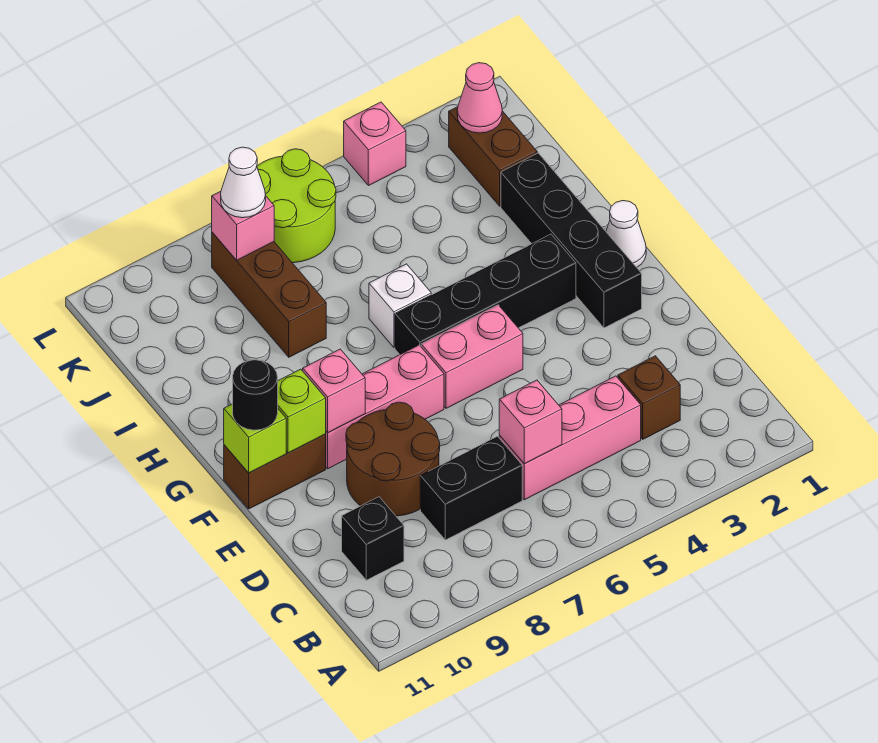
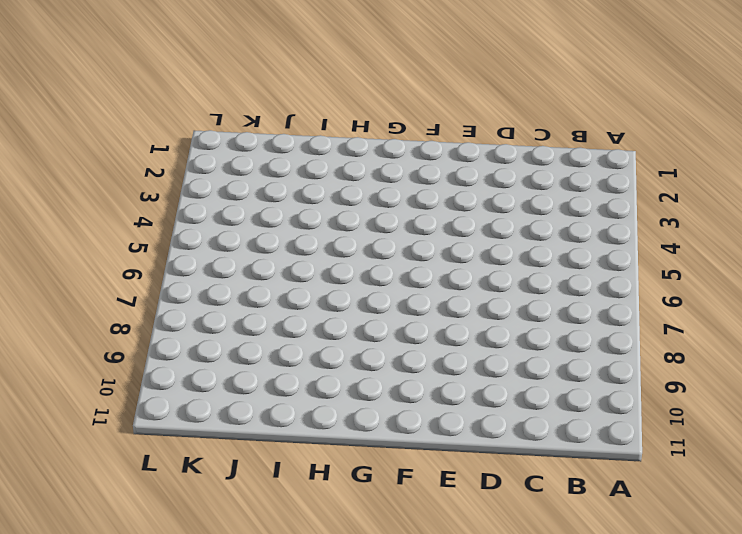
none -> brown 1x1 brick [618,356,680,439]
none -> pink 1x3 brick [499,376,641,500]
none -> black 1x2 brick [420,436,522,540]

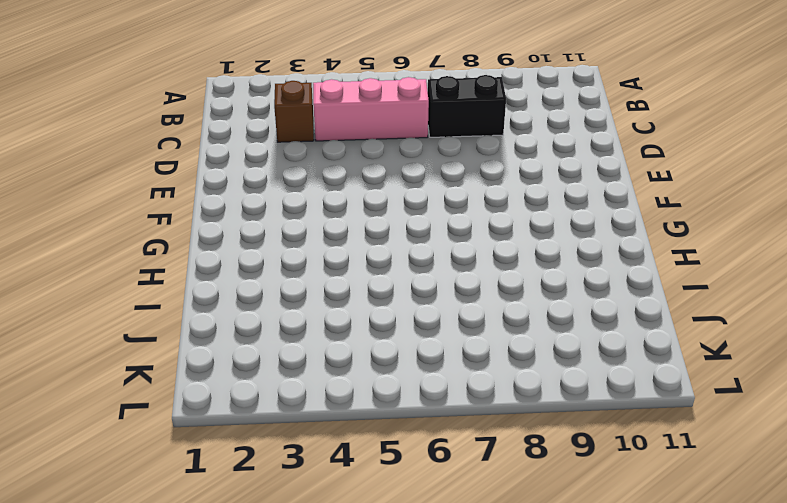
none -> black 1x1 brick [342,497,404,580]
none -> brown 2x2 round brick [346,402,440,516]
none -> black 1x4 brick [501,153,642,328]

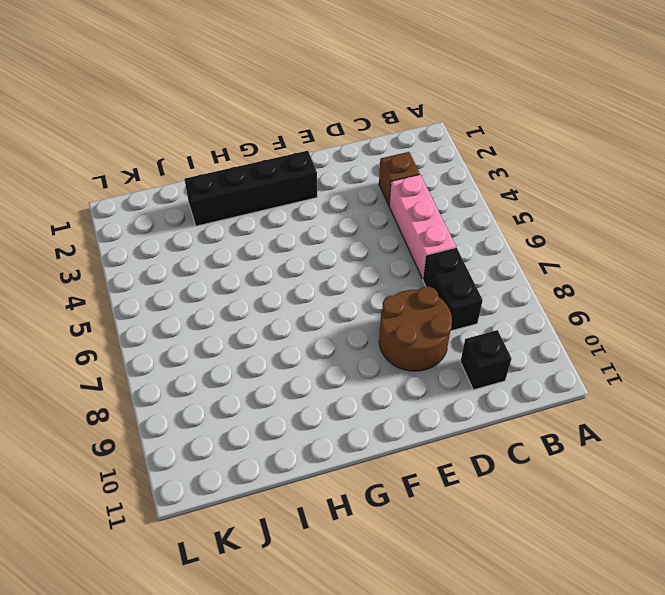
none -> pink 1x2 brick [421,305,523,408]
none -> pink 1x3 brick [326,345,444,469]
none -> brown 1x2 brick [224,434,326,509]

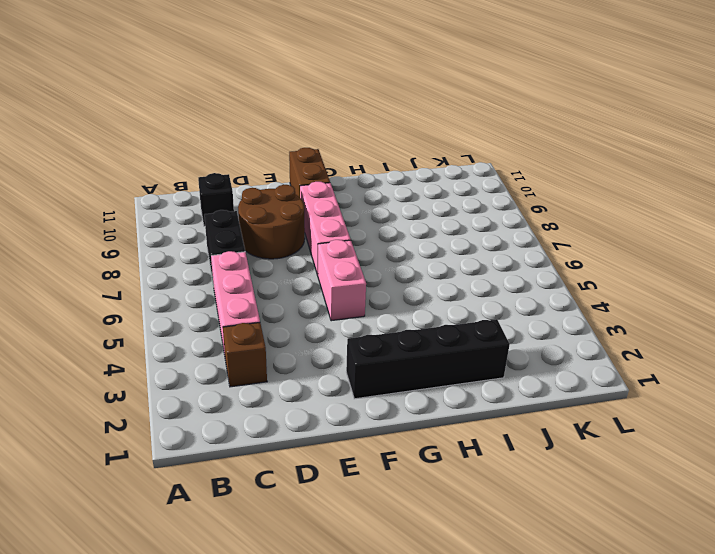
none -> white 1x1 cone [606,201,646,267]
none -> black 1x4 brick [395,234,576,354]
none -> white 1x1 brick [369,264,431,347]

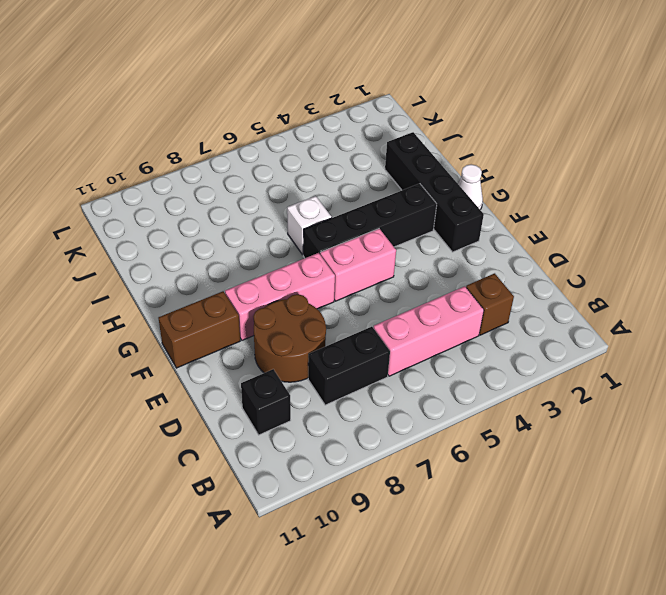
none -> brown 1x3 brick [212,232,326,357]
none -> brown 1x2 brick [449,107,537,206]
none -> lime 2x2 round brick [257,149,336,263]

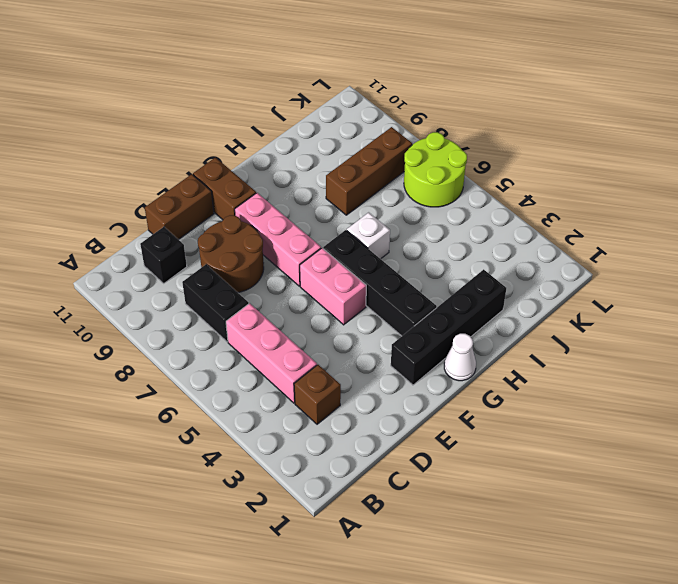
brown 1x2 brick [145,174,214,240] -> brown 1x2 brick moved to [449,107,537,206]
none -> pink 1x1 brick [344,102,406,186]
none -> pink 1x1 brick [499,380,562,464]
none -> pink 1x1 brick [303,349,365,433]

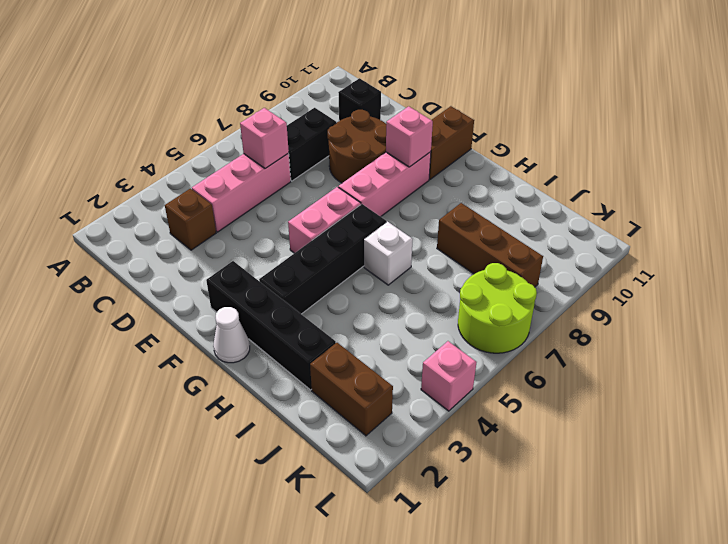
none -> lime 1x1 brick [278,369,326,453]
none -> lime 1x1 brick [224,404,286,473]
none -> pink 1x1 cone [457,63,502,133]

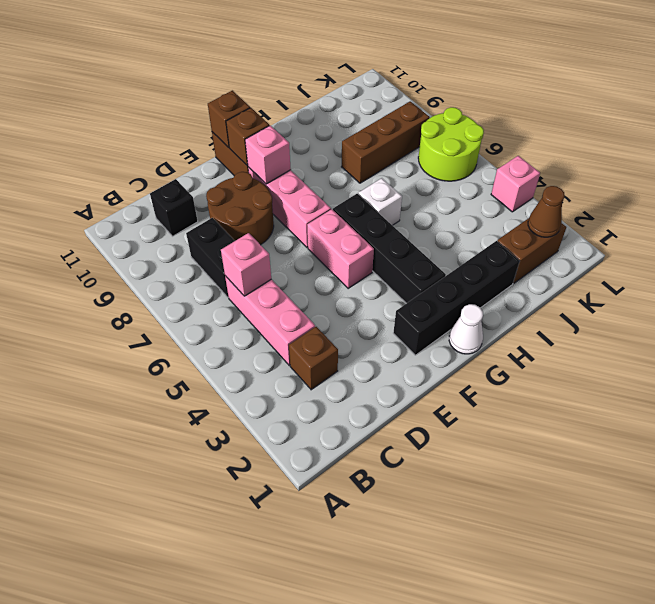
brown 1x1 brick [226,108,269,166] -> lime 1x1 brick [278,369,326,453]
brown 1x1 brick [208,91,250,148] -> lime 1x1 brick [224,404,286,473]
brown 1x1 cone [528,186,564,237] -> pink 1x1 cone [457,63,502,133]
none -> pink 1x1 brick [212,191,274,260]
none -> black 1x1 round brick [233,360,278,430]
none -> white 1x1 cone [221,147,266,218]

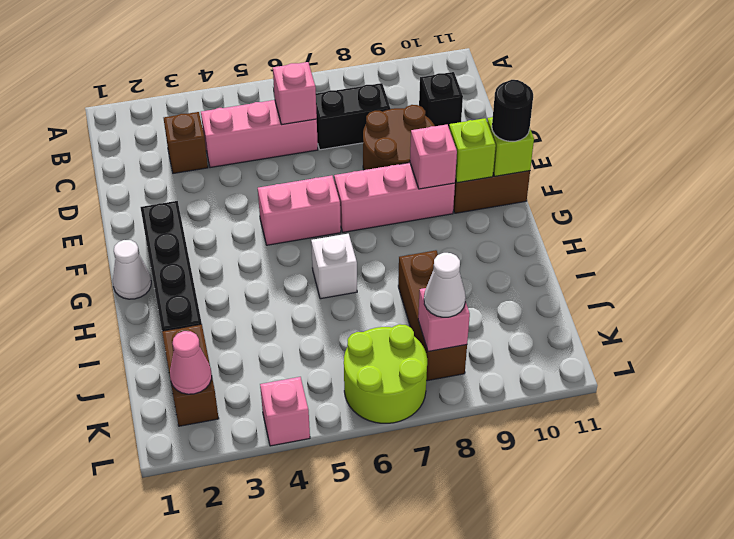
none -> black 1x4 brick [395,234,576,354]

